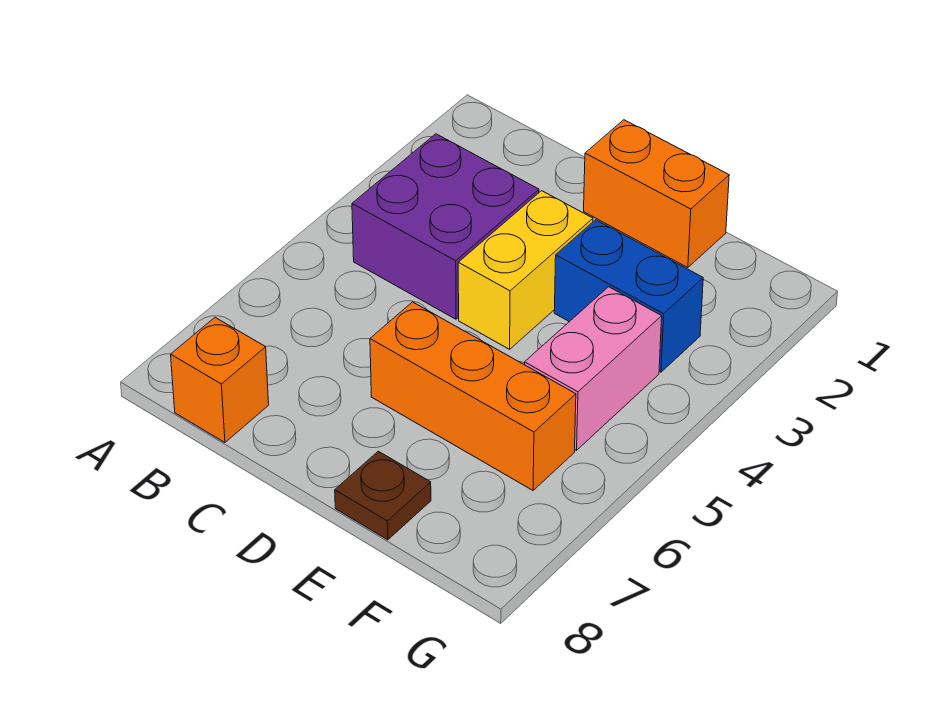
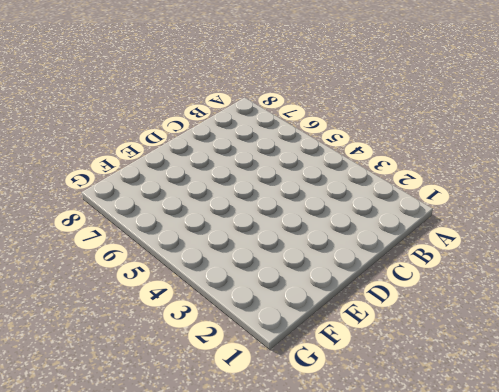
none -> purple 2x2 brick [352,134,539,319]
none -> orange 1x1 brick [171,318,269,442]

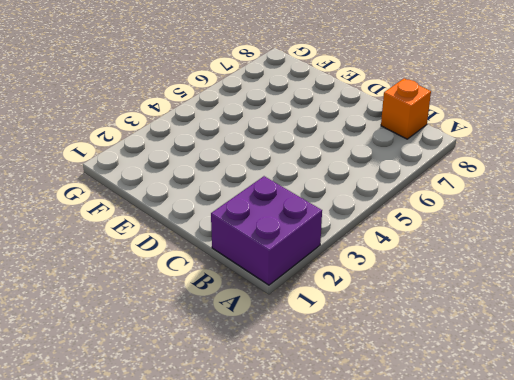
purple 2x2 brick [211,176,322,285] -> purple 2x2 brick moved to [352,134,539,319]
none -> orange 1x2 brick [584,120,729,268]
none -> yellow 1x2 brick [458,191,593,349]

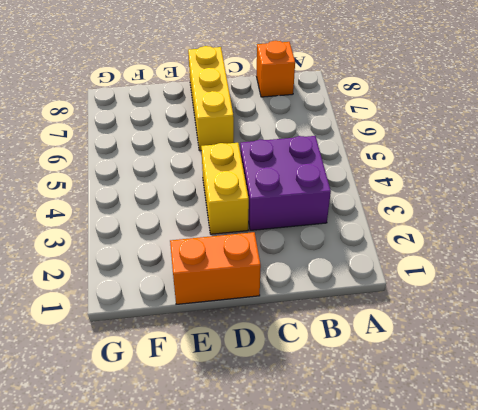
yellow 1x3 brick [188,46,234,151] -> orange 1x3 brick [370,302,576,490]
none -> blue 1x2 brick [554,220,703,372]
none -> brown 1x1 plate [335,451,431,540]

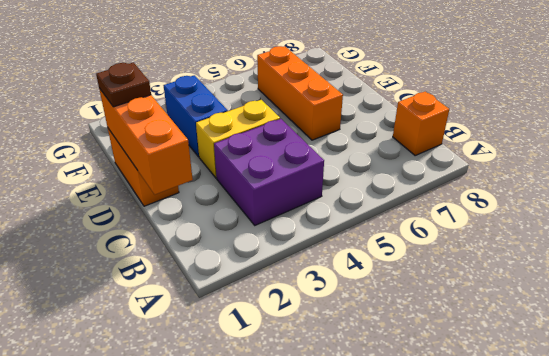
orange 1x3 brick [99,88,193,195] -> none
brown 1x1 plate [96,62,151,107] -> brown 1x1 plate moved to [335,451,431,540]
none -> pink 1x2 brick [525,287,662,450]

